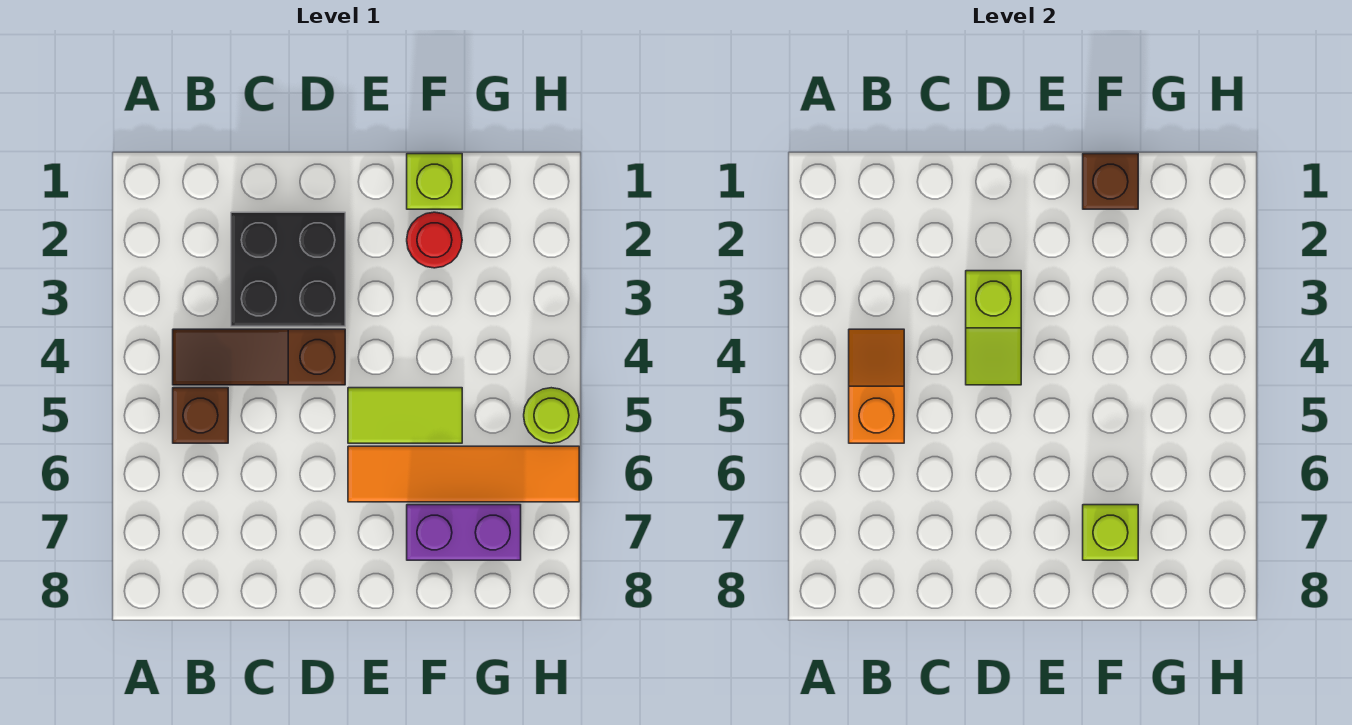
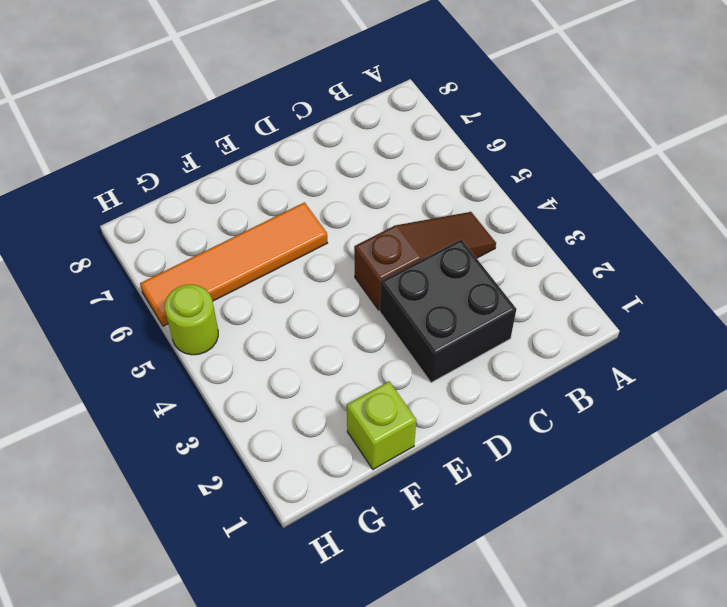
none -> brown 1x1 brick [173,388,228,443]
none -> lime 1x2 tile [348,388,462,443]
none -> red 1x1 round brick [407,212,462,268]

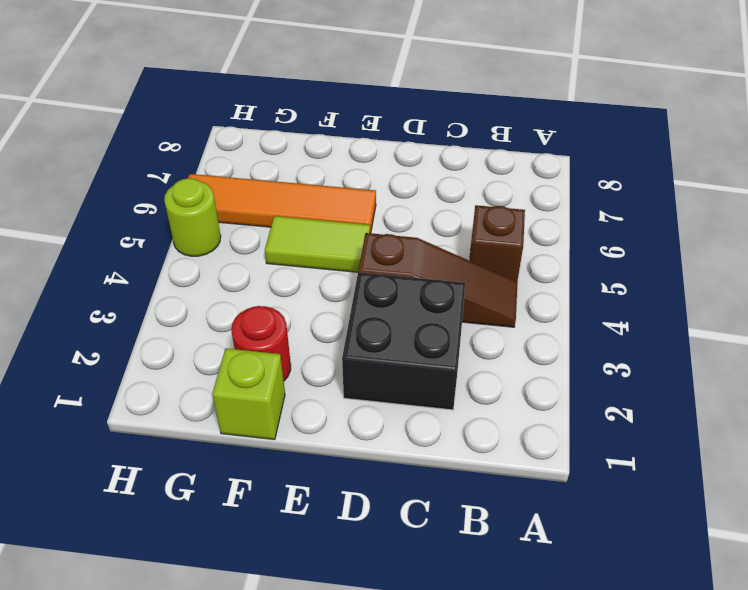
none -> purple 1x2 brick [407,505,521,560]
none -> orange 1x2 slope [849,329,904,443]
none -> lime 1x2 slope [966,271,1021,385]

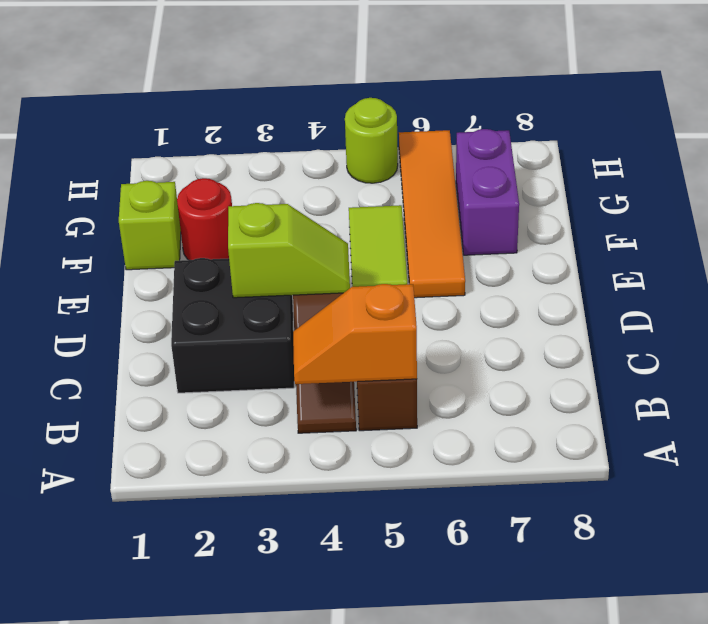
none -> brown 1x1 brick [1083,154,1138,209]
none -> lime 1x1 brick [1083,505,1138,560]

